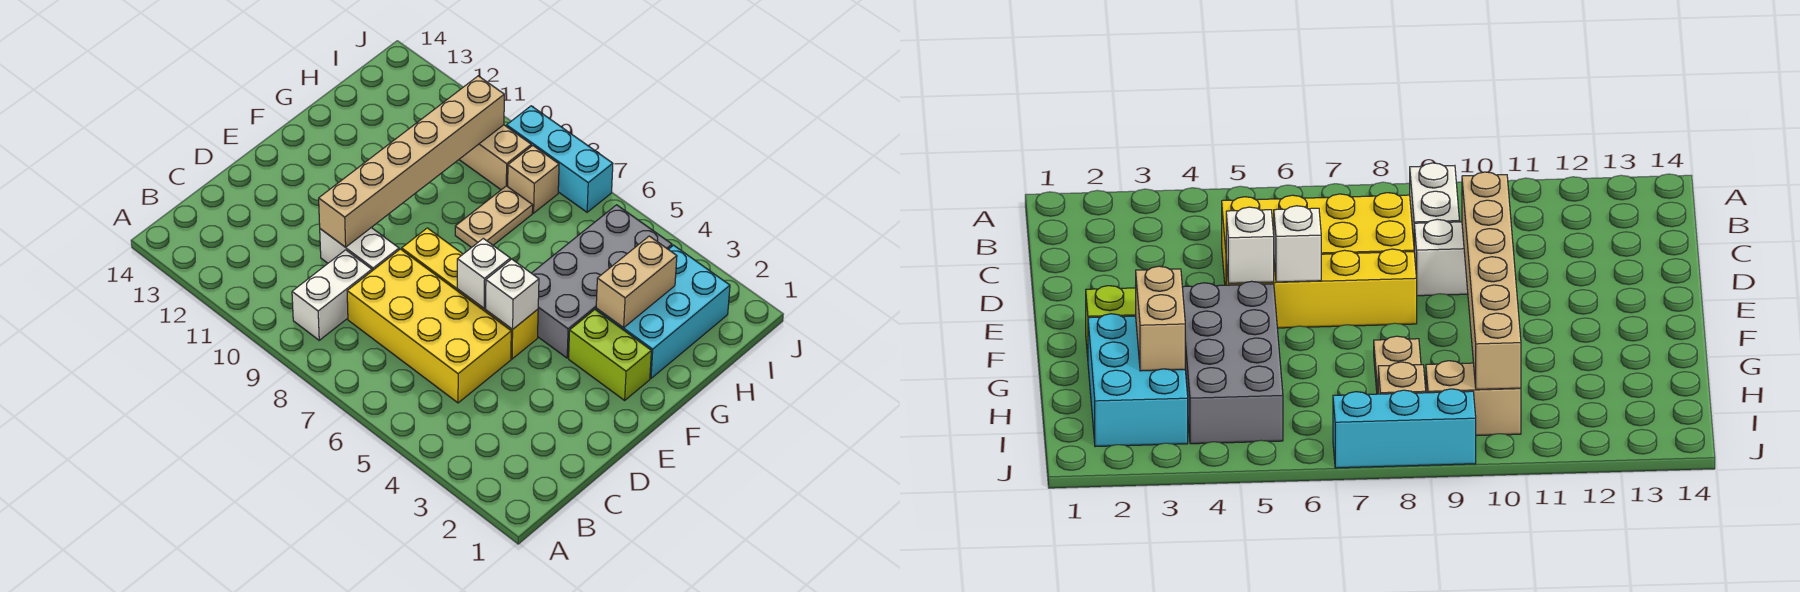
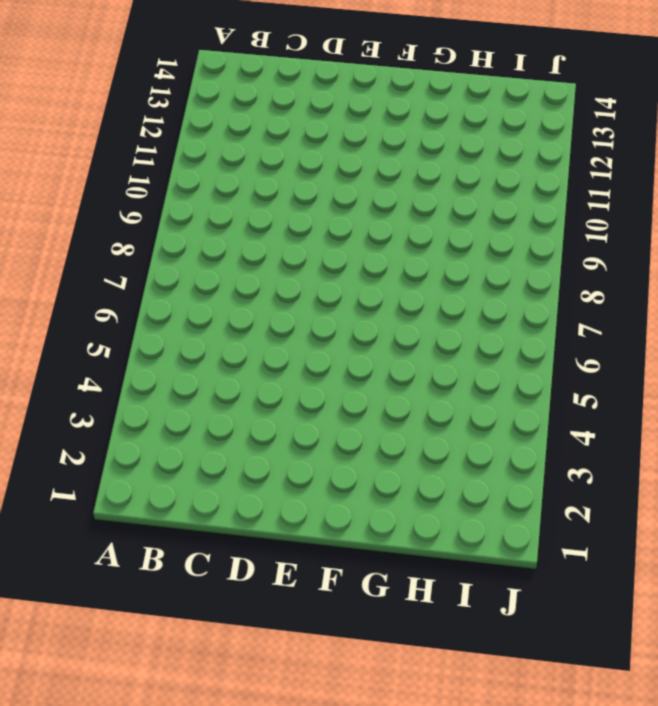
none -> white 1x2 brick [292,250,372,340]
none -> yellow 2x4 brick [347,249,511,403]
none -> white 1x2 brick [320,228,399,271]

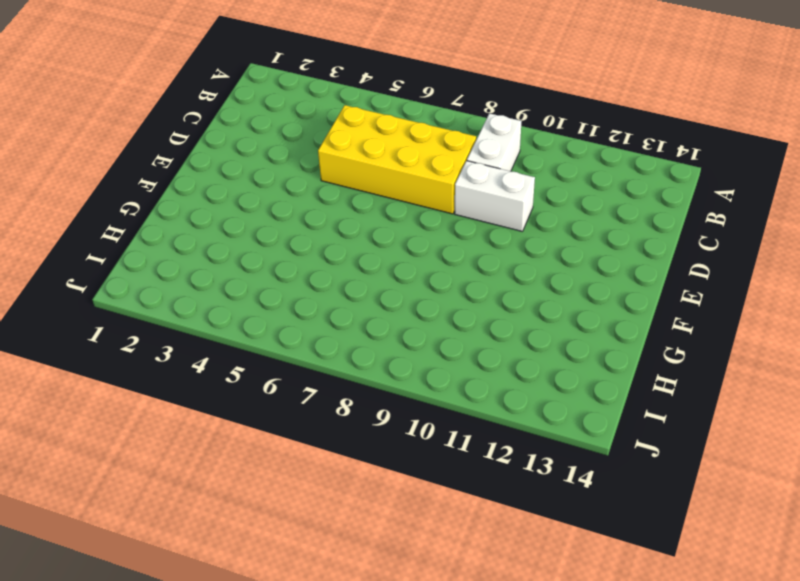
none -> yellow 1x4 brick [402,228,538,359]
none -> lime 1x2 brick [569,310,651,400]
none -> grey 2x4 brick [532,205,672,358]

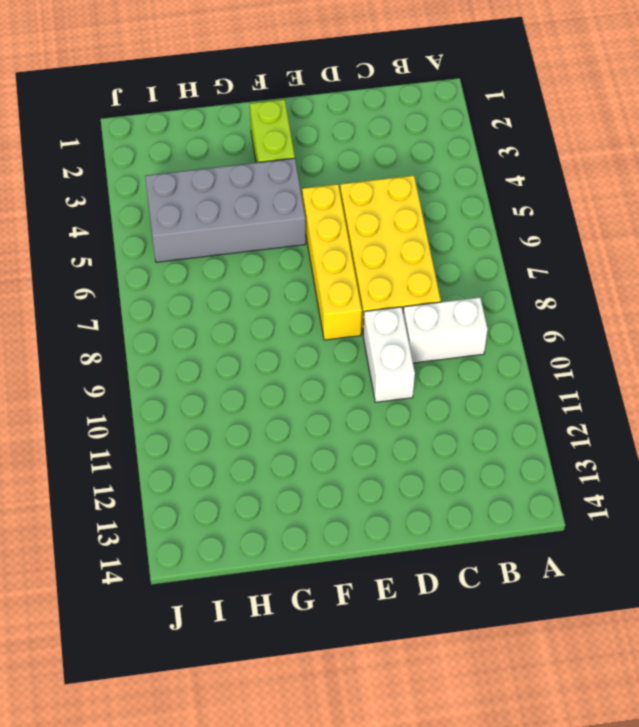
none -> cyan 2x3 brick [596,245,730,378]
none -> tan 1x2 plate [455,186,533,248]
none -> tan 1x1 brick [508,146,559,213]

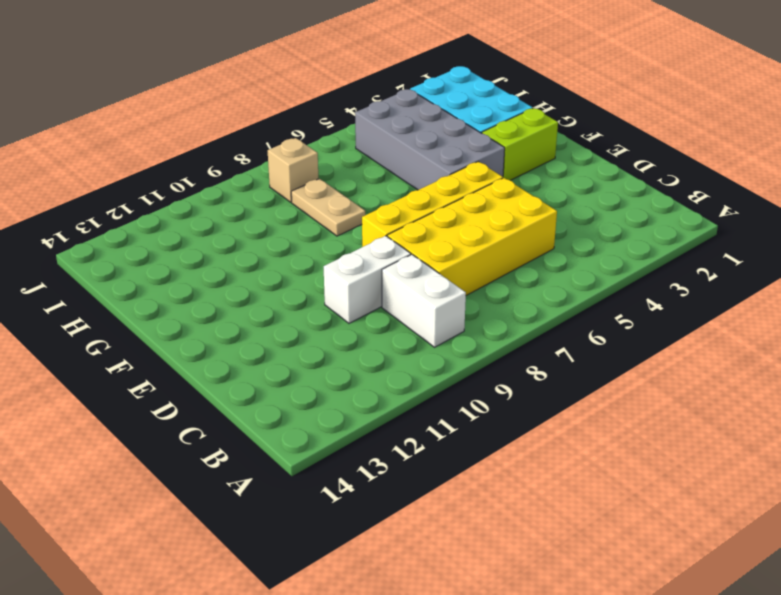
none -> tan 1x2 brick [459,125,531,190]
none -> cyan 1x3 brick [507,106,613,212]
none -> tan 1x6 brick [319,76,504,247]

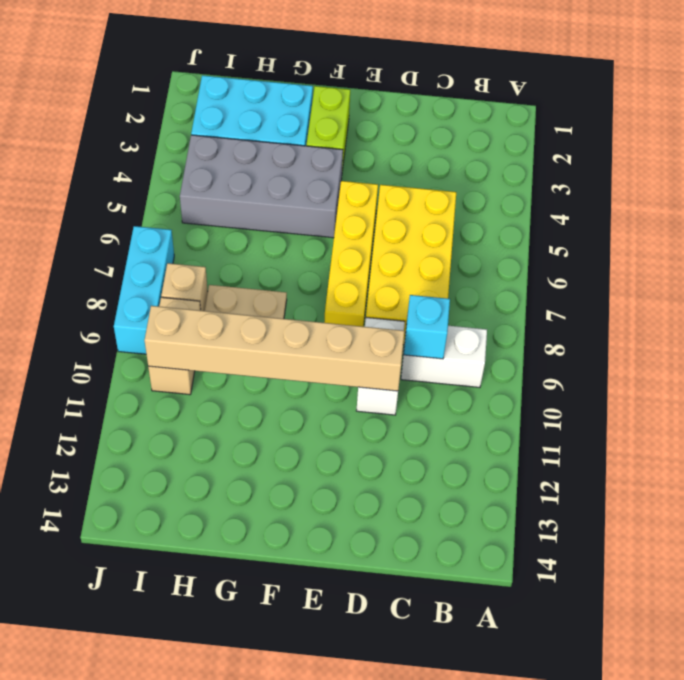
cyan 1x1 brick [404,295,450,359] -> none
none -> white 1x1 brick [486,259,539,329]
none -> white 1x1 brick [457,238,510,308]
none -> tan 1x2 brick [596,236,677,328]

